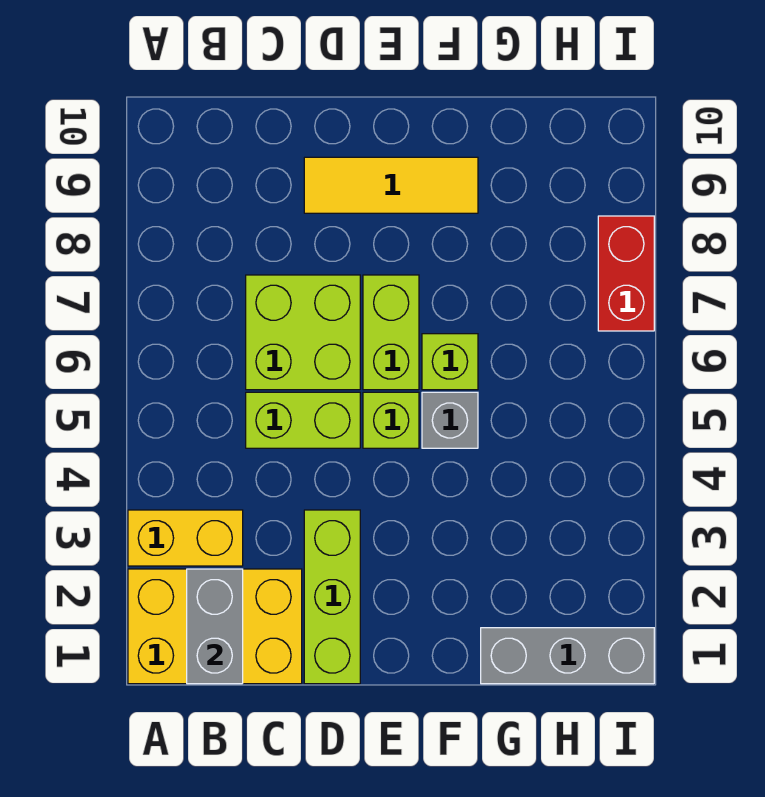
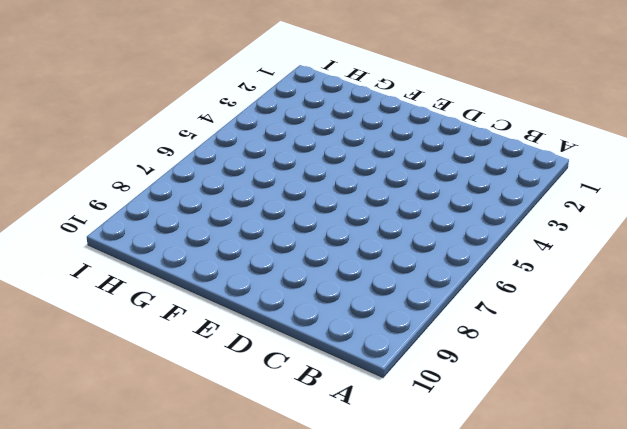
none -> yellow 2x3 brick [128,569,302,684]
none -> yellow 1x2 brick [128,510,243,566]
none -> lime 1x2 brick [246,392,360,448]

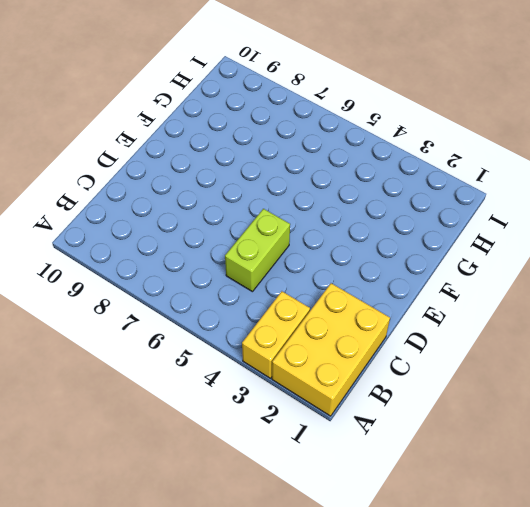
none -> lime 2x2 brick [246,275,360,390]
none -> lime 1x3 brick [304,510,360,684]
none -> yellow 1x3 tile [304,157,478,213]

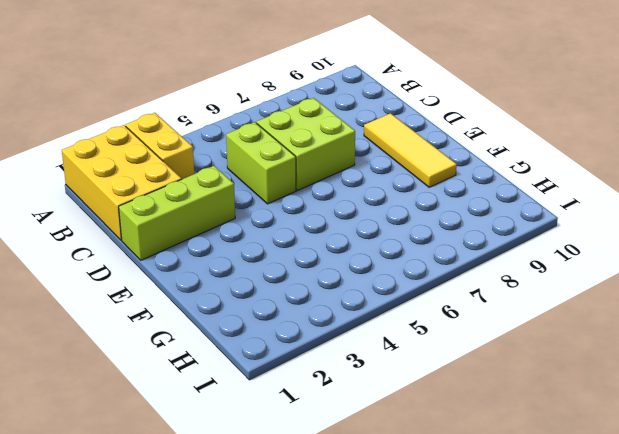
none -> lime 1x1 brick [363,392,419,448]
none -> lime 1x2 brick [363,275,419,390]
none -> grey 1x1 brick [422,392,478,448]

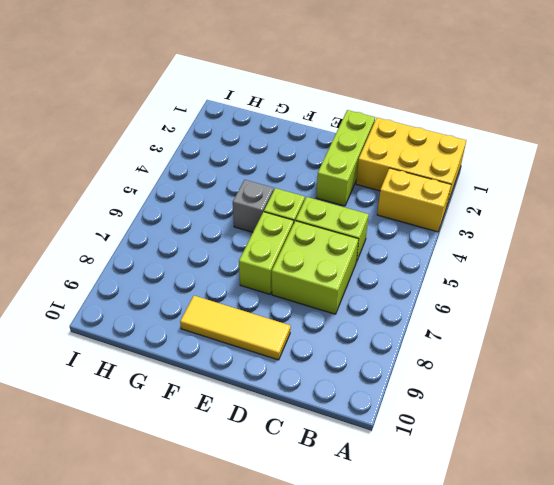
none -> lime 1x1 brick [422,334,478,390]
none -> grey 1x3 brick [481,628,654,684]
none -> red 1x2 brick [598,216,654,331]

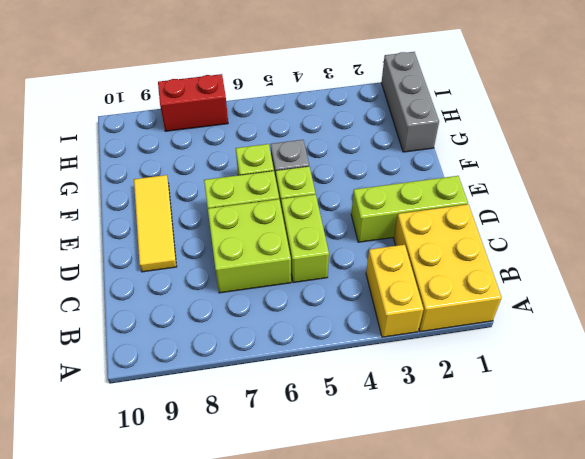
none -> grey 1x2 brick [187,569,243,684]

